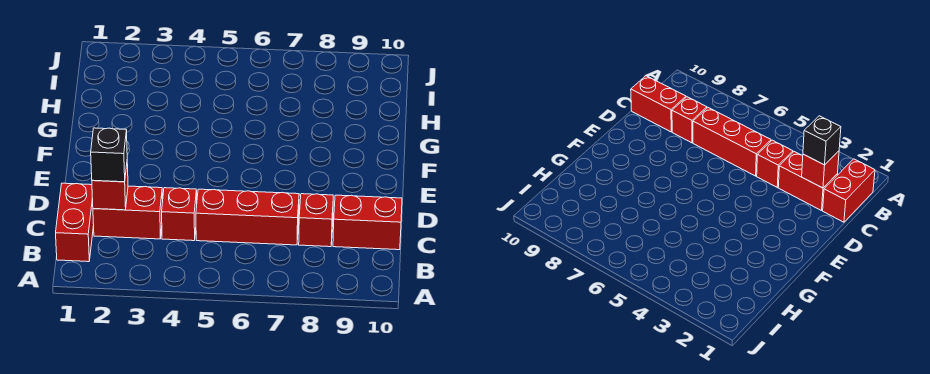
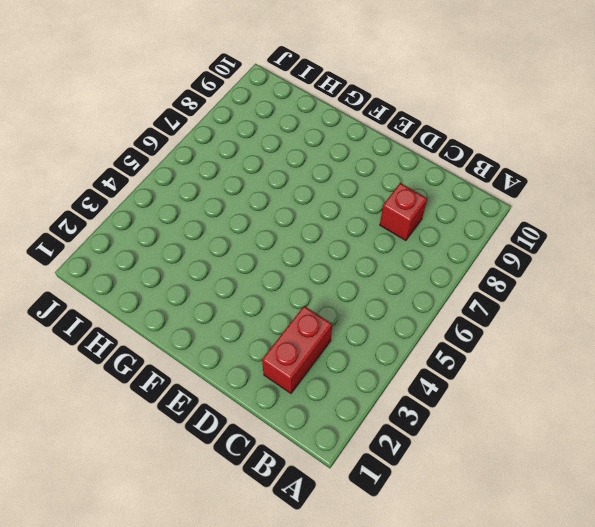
none -> red 1x2 brick [56,183,94,262]
none -> red 1x1 brick [162,188,197,241]

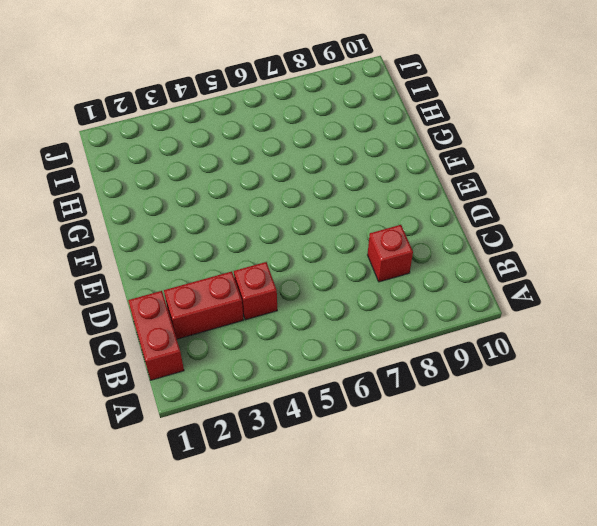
none -> red 1x3 brick [196,189,299,245]
none -> red 1x2 brick [333,195,402,250]

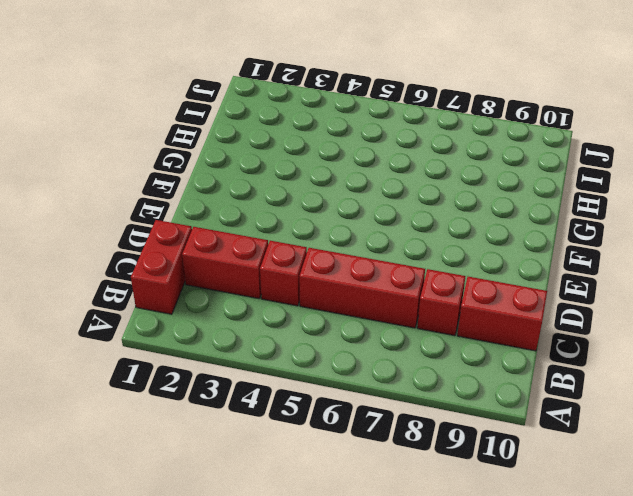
none -> red 1x1 brick [92,164,128,210]
none -> black 1x1 brick [91,128,127,182]

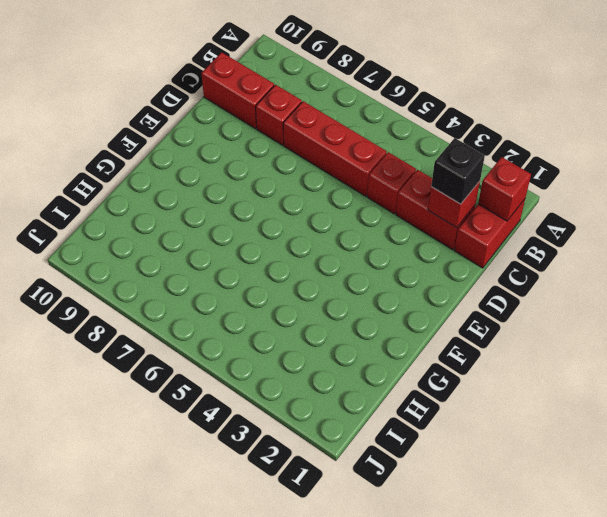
red 1x1 brick [478,157,531,221] -> none

